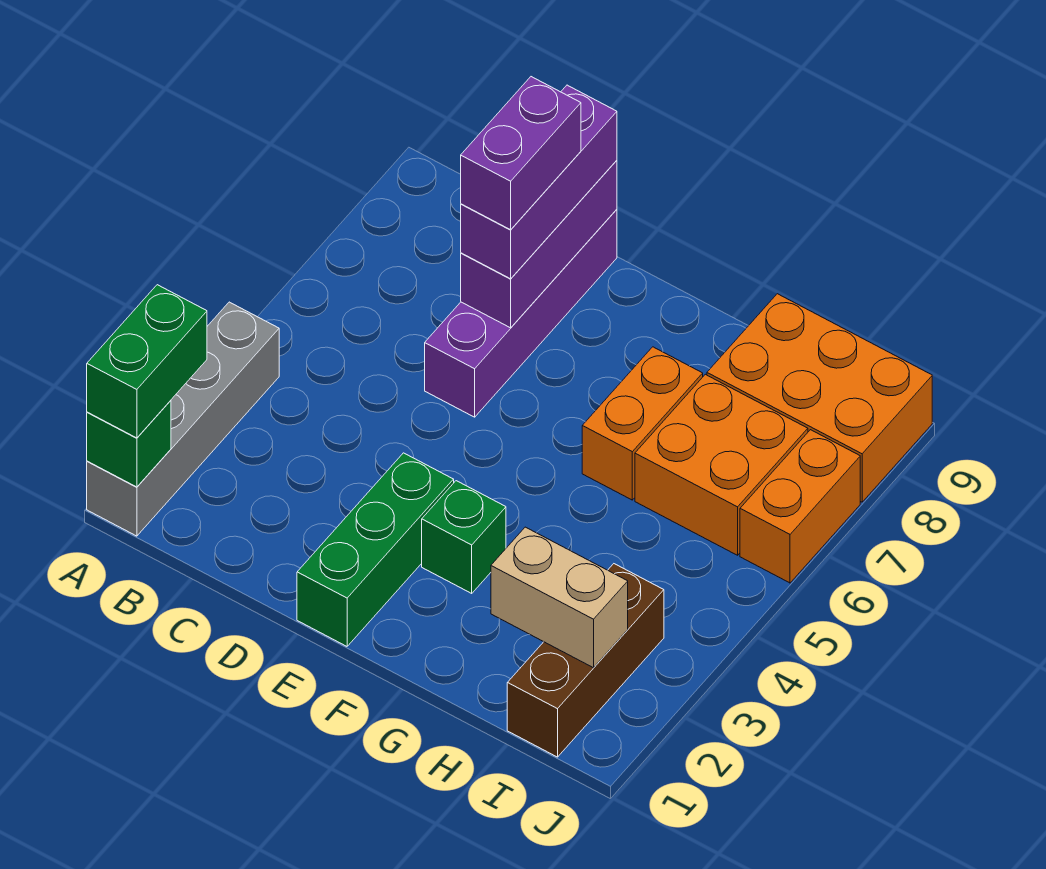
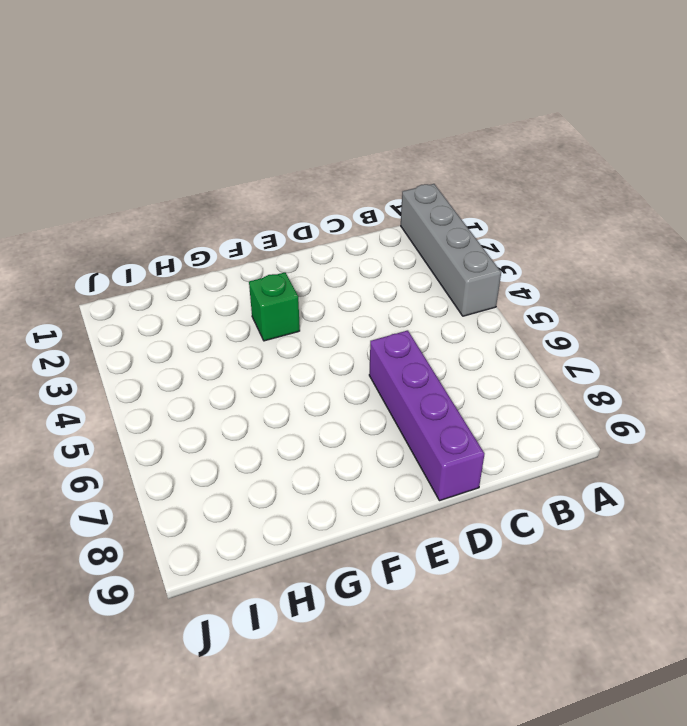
none -> green 1x3 brick [297,453,454,646]
none -> orange 1x2 brick [582,347,703,500]
none -> orange 2x2 brick [635,374,808,555]

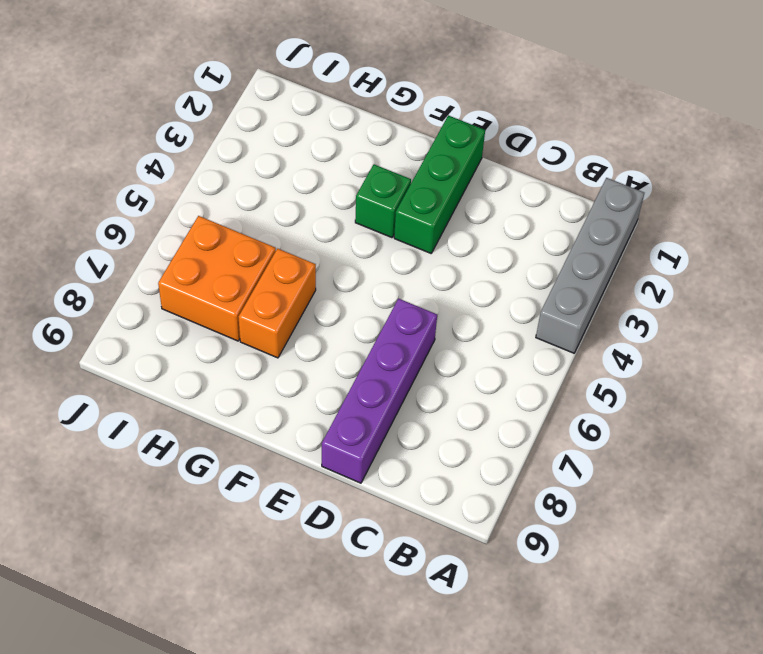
none -> orange 2x3 brick [707,294,932,502]
none -> brown 1x3 brick [507,564,664,757]
none -> orange 1x2 brick [740,430,860,583]

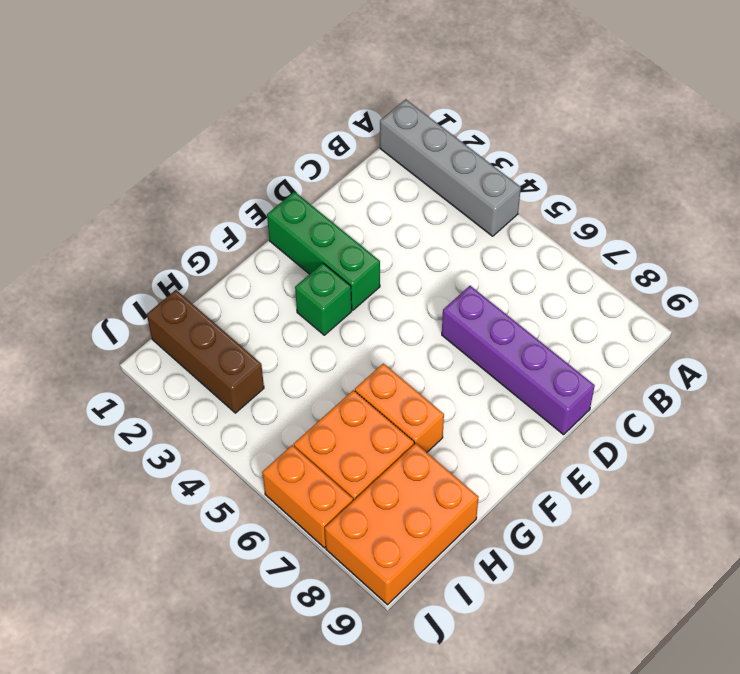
none -> green 1x1 brick [87,400,171,487]
none -> purple 1x3 brick [461,160,617,328]
none -> tan 1x2 brick [491,527,628,668]

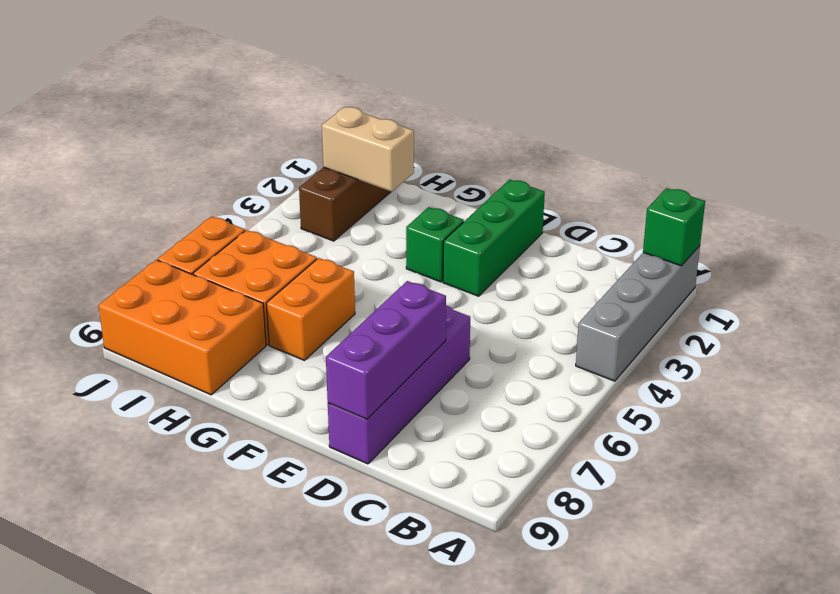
none -> green 1x2 brick [87,285,207,438]
none -> purple 1x3 brick [461,85,617,279]
none -> purple 1x2 brick [461,77,581,230]

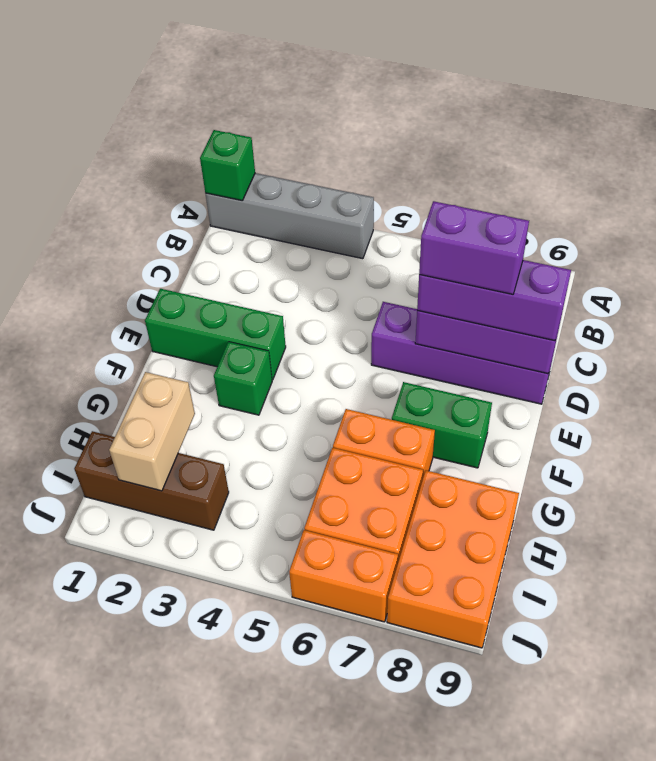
green 1x2 brick [392,382,492,468] -> green 1x2 brick moved to [87,285,207,438]

